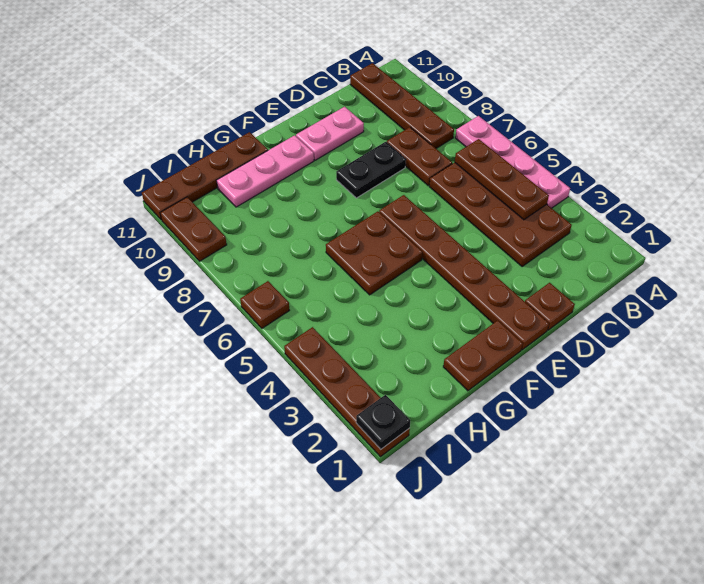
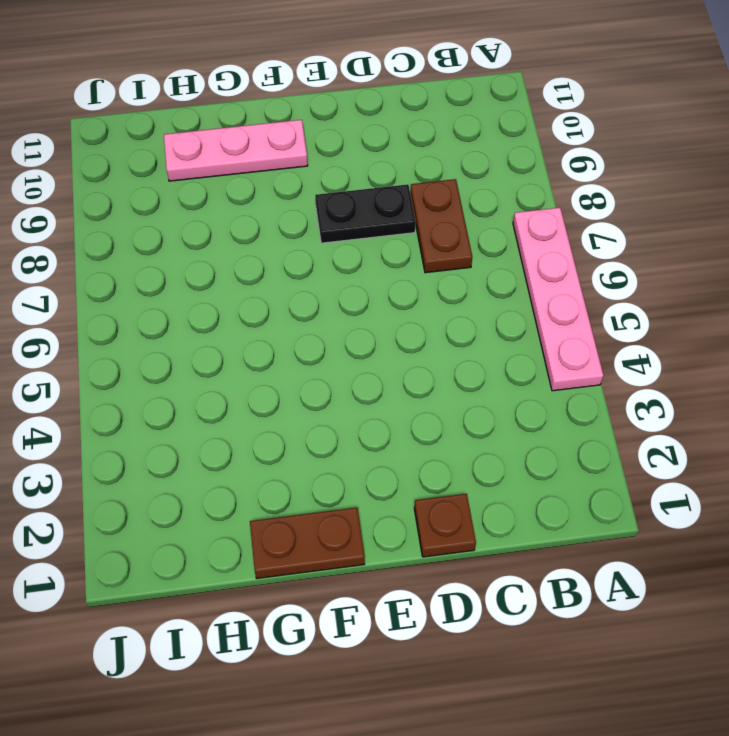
none -> brown 2x4 plate [429,163,572,266]
none -> brown 1x4 plate [350,63,454,148]
none -> pink 1x2 plate [296,107,364,160]

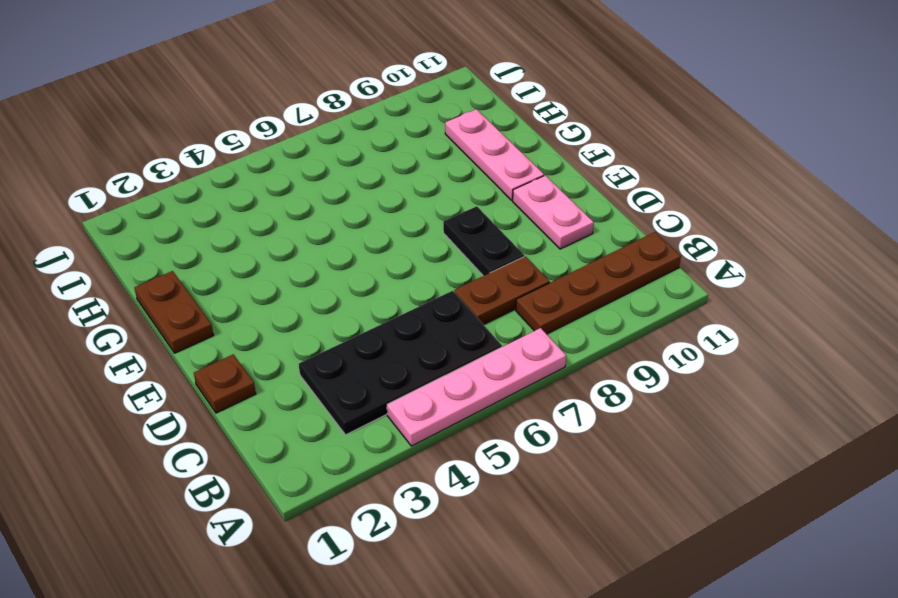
black 2x4 plate [299,291,502,435] -> brown 2x4 plate [429,163,572,266]
none -> brown 1x6 plate [379,195,549,350]
none -> brown 2x2 plate [326,211,422,295]
none -> brown 1x4 plate [142,132,268,220]

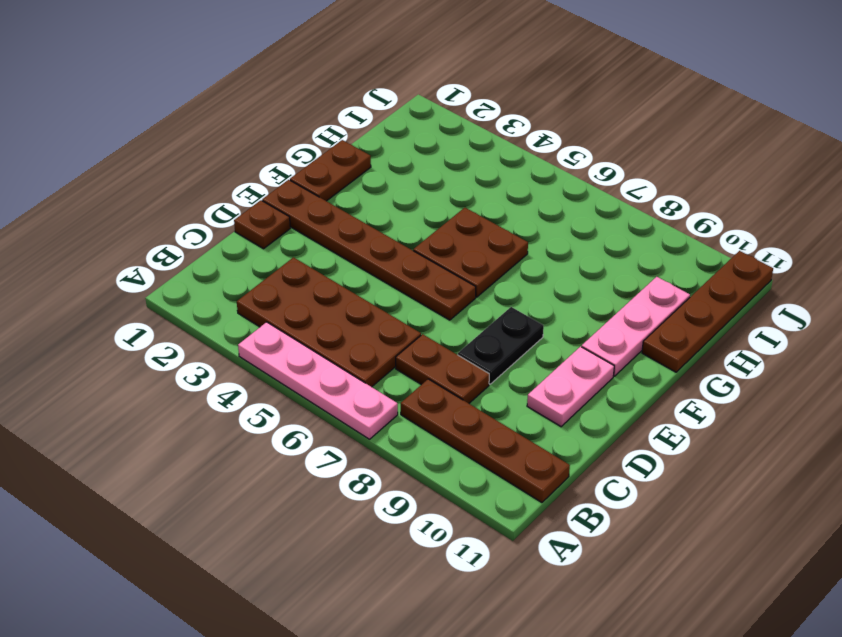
none -> brown 1x4 plate [284,327,410,457]
none -> brown 1x1 plate [240,281,290,328]
none -> brown 1x2 plate [160,197,227,261]

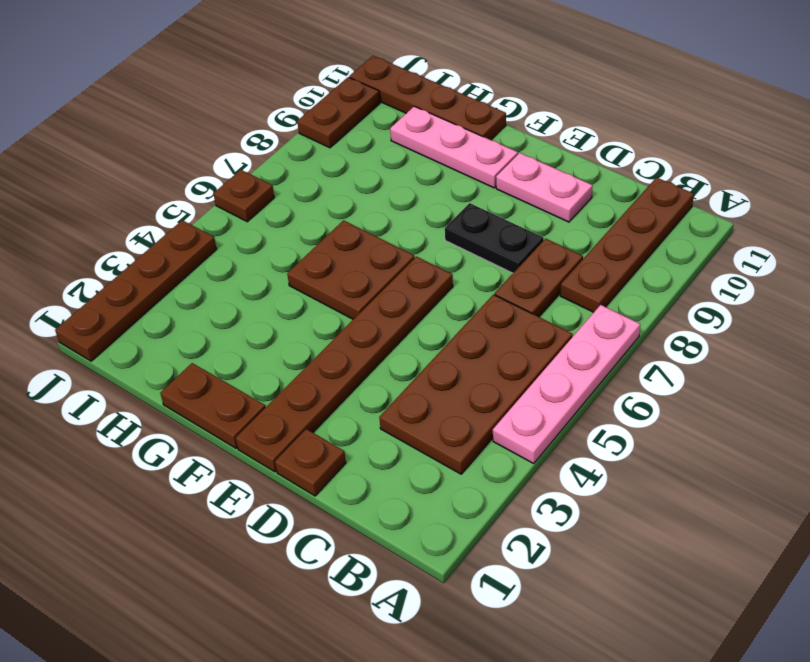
none -> brown 1x3 plate [455,139,549,220]
none -> black 1x1 plate [356,395,410,449]

